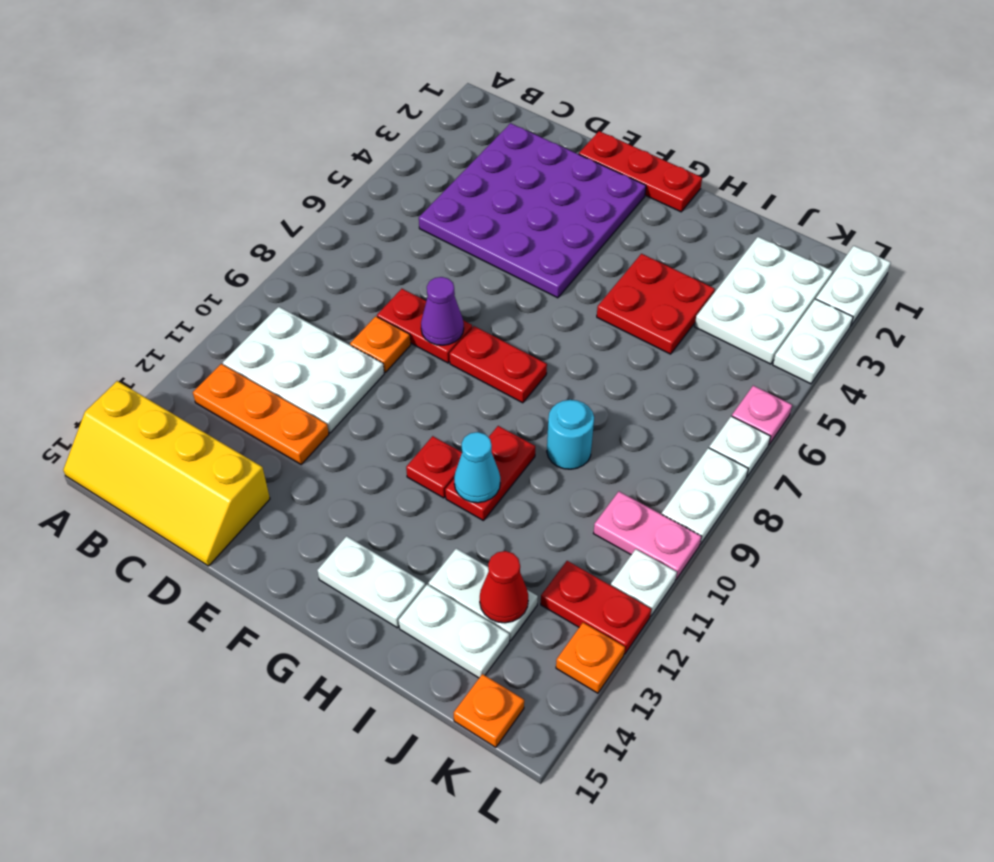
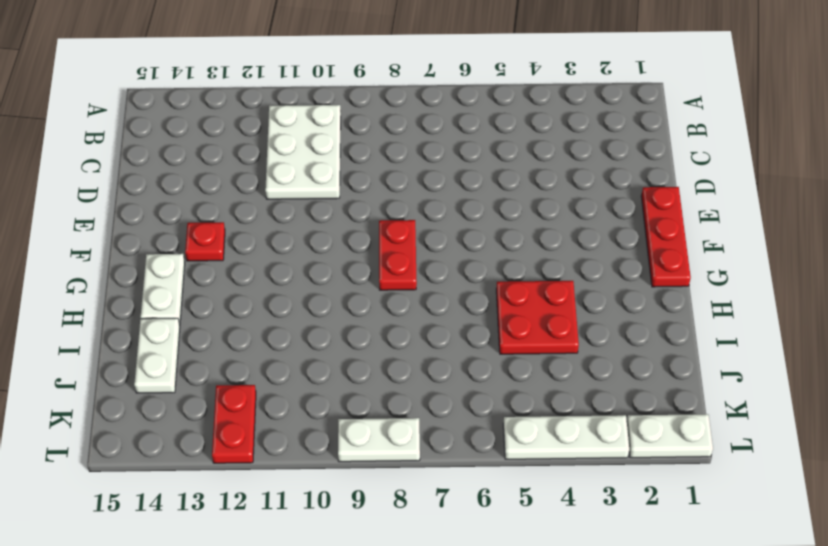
red 1x1 plate [185,222,225,261] -> red 1x1 plate moved to [406,436,462,498]
white 1x3 plate [503,415,629,459] -> white 1x2 plate [773,299,853,384]
none -> yellow 2x4 slope [63,381,270,566]
none -> orange 1x3 plate [193,364,329,464]
none -> purple 4x4 plate [419,123,646,298]

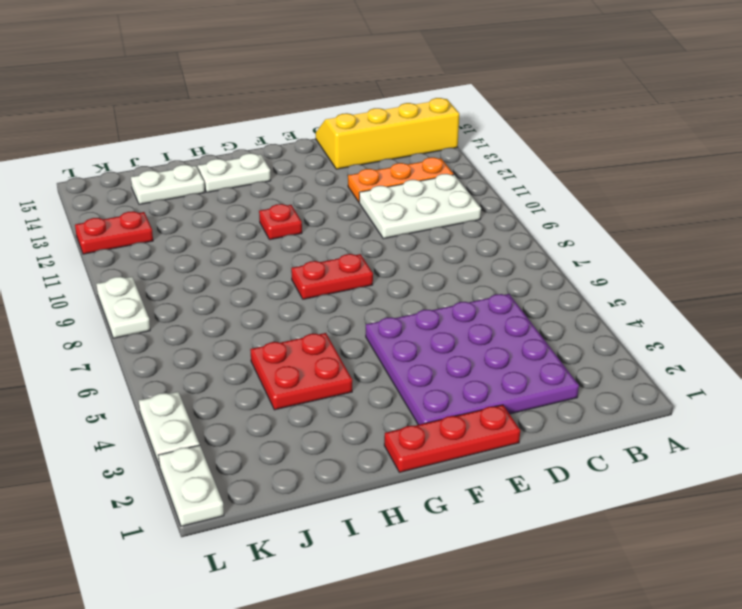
none -> red 1x2 plate [377,289,472,363]
none -> orange 1x1 plate [350,316,411,372]
none -> red 1x2 plate [445,426,535,521]

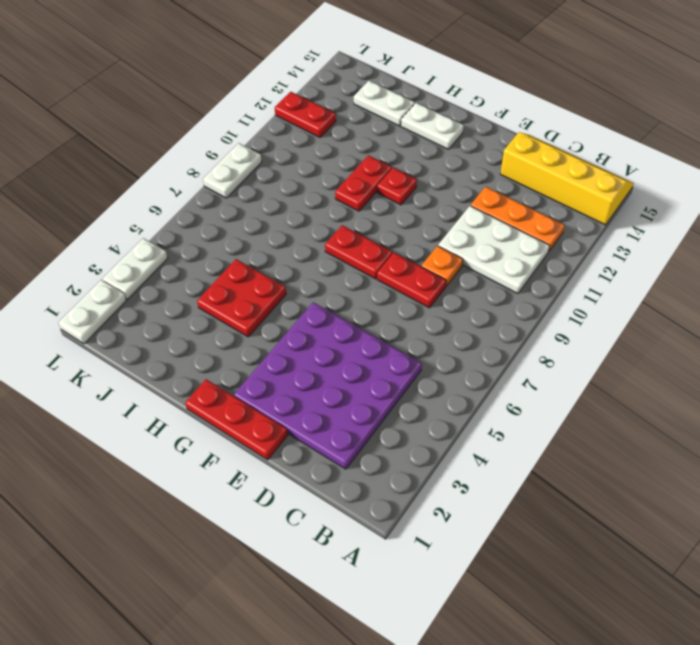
none -> cyan 1x1 round brick [547,400,594,469]
none -> white 1x2 plate [429,548,538,641]
none -> white 2x3 plate [694,237,833,364]

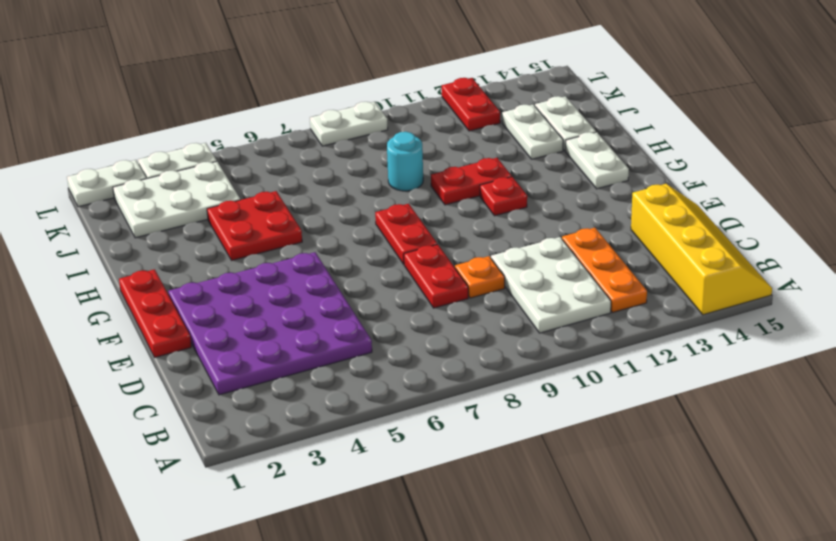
none -> pink 1x2 plate [594,492,701,579]
none -> orange 1x1 plate [454,674,524,747]
none -> pink 1x1 plate [732,386,792,444]

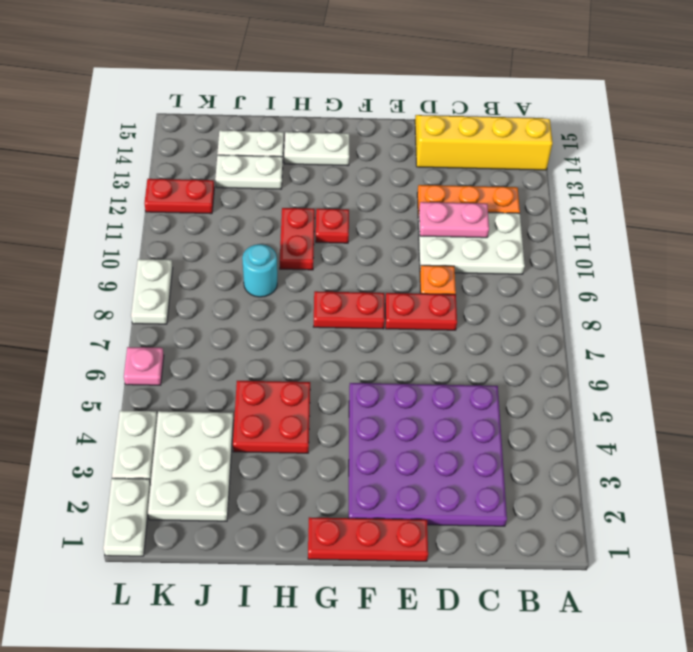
pink 1x2 plate [419,202,489,238] -> pink 1x2 plate moved to [594,492,701,579]
none -> orange 1x1 plate [454,674,524,747]
none -> white 1x1 plate [709,416,771,477]
none -> white 1x1 plate [611,549,677,616]

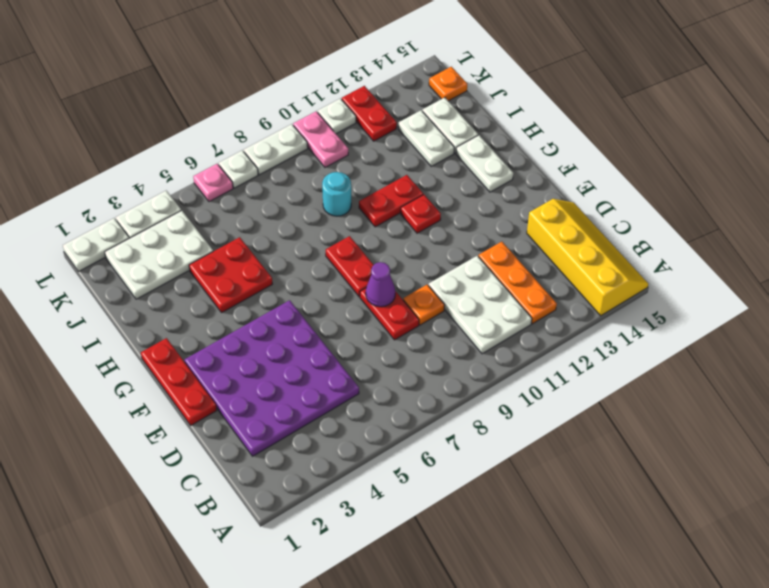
none -> orange 1x1 plate [556,623,625,693]
none -> cyan 1x1 cone [454,432,500,503]
none -> red 1x1 cone [480,551,528,623]

